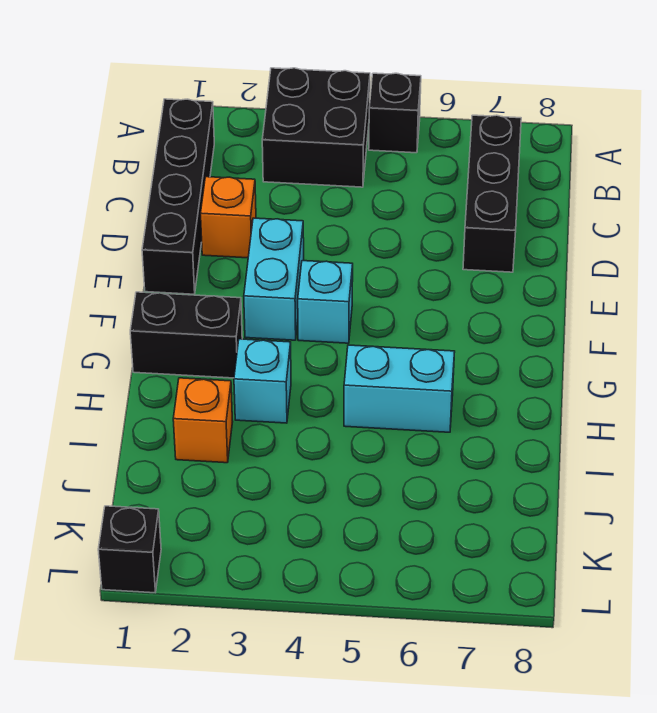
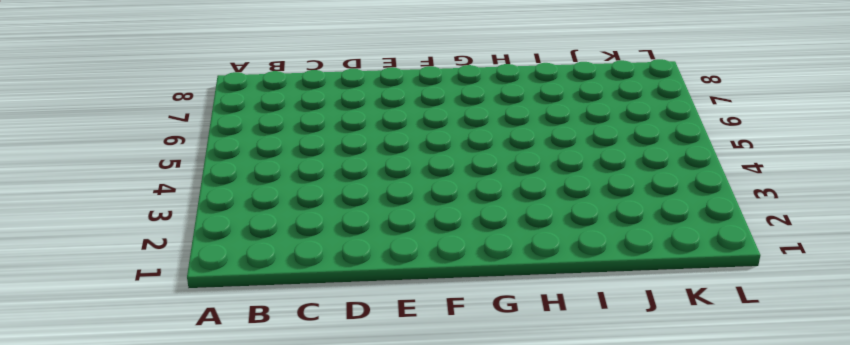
none -> black 2x2 brick [262,68,370,187]
none -> black 1x1 brick [369,73,421,153]
none -> black 1x4 brick [142,99,214,294]

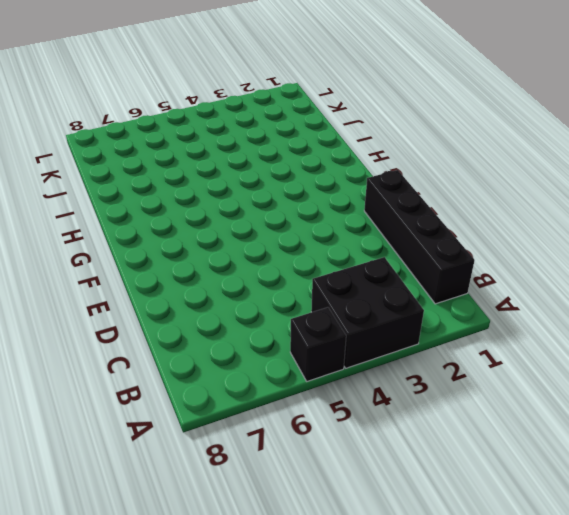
none -> black 1x3 brick [463,115,521,272]
none -> orange 1x1 brick [201,177,256,258]
none -> cyan 1x2 brick [244,218,304,340]

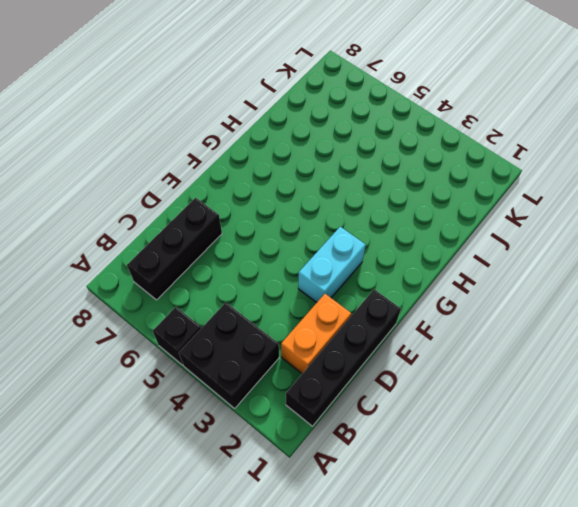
orange 1x2 brick [281,294,351,374] -> orange 1x1 brick [201,177,256,258]
none -> cyan 1x1 brick [298,261,353,343]
none -> black 1x2 brick [130,292,242,378]
none -> cyan 1x1 brick [234,339,291,423]

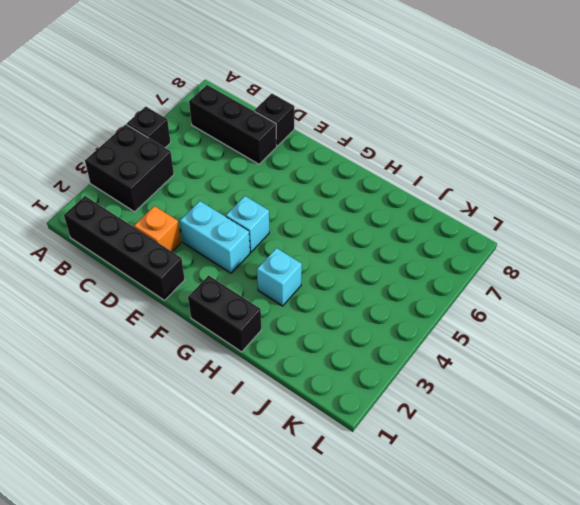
black 1x1 brick [254,94,294,146] -> black 1x1 brick moved to [98,506,161,593]
black 1x2 brick [188,275,261,352] -> black 1x2 brick turned to [130,292,242,378]
none -> cyan 1x2 brick [344,345,455,432]
none -> orange 1x1 brick [173,378,233,463]

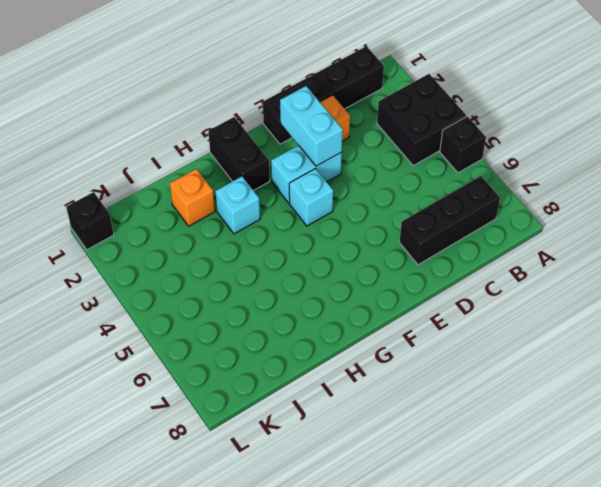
cyan 1x2 brick [280,86,343,166] -> cyan 1x2 brick moved to [344,345,455,432]

